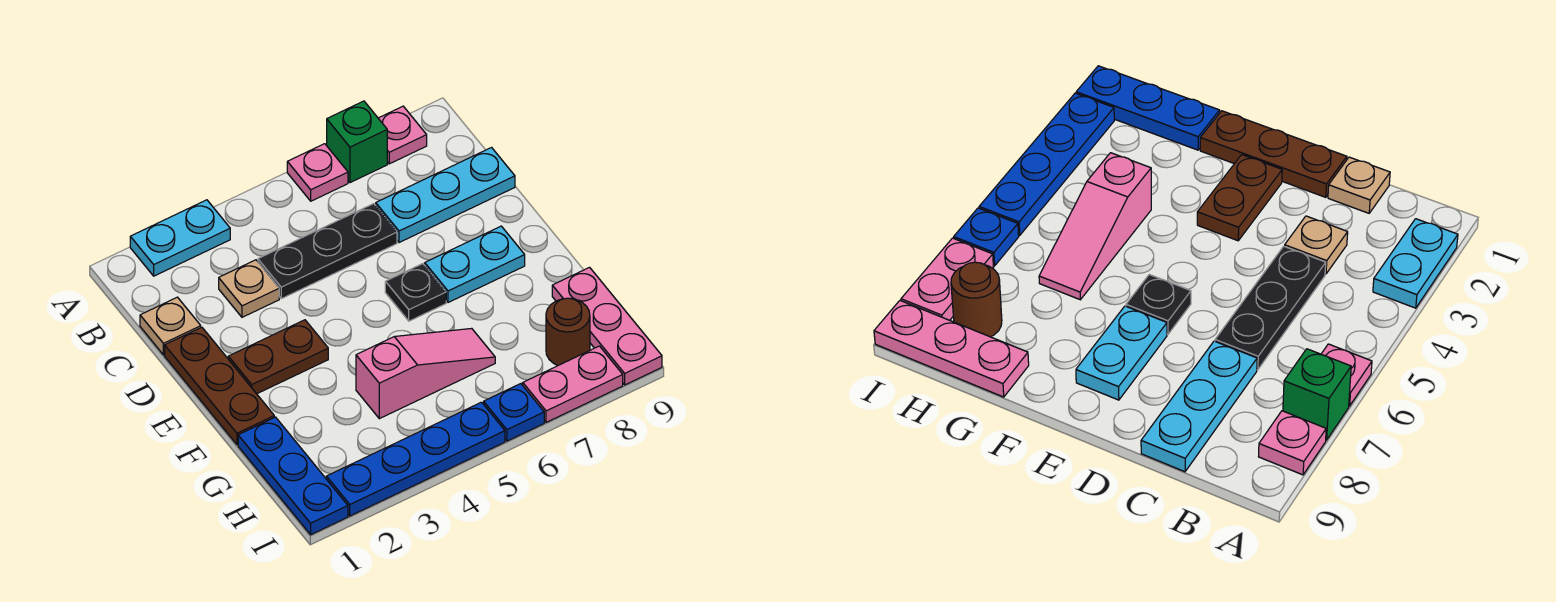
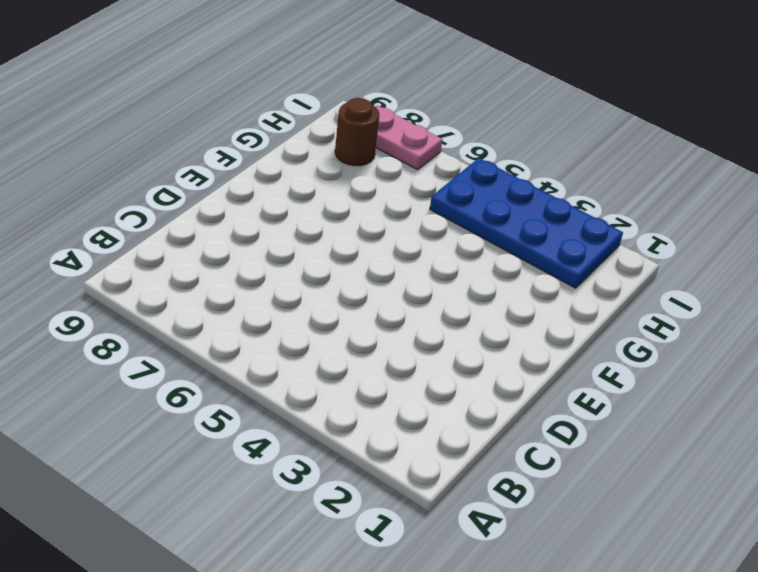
blue 2x4 plate [430,158,623,288] -> blue 1x4 plate [326,402,505,516]
none -> cyan 1x2 plate [130,200,230,276]
none -> pink 1x1 plate [287,144,348,201]
none -> green 1x1 brick [327,101,387,183]

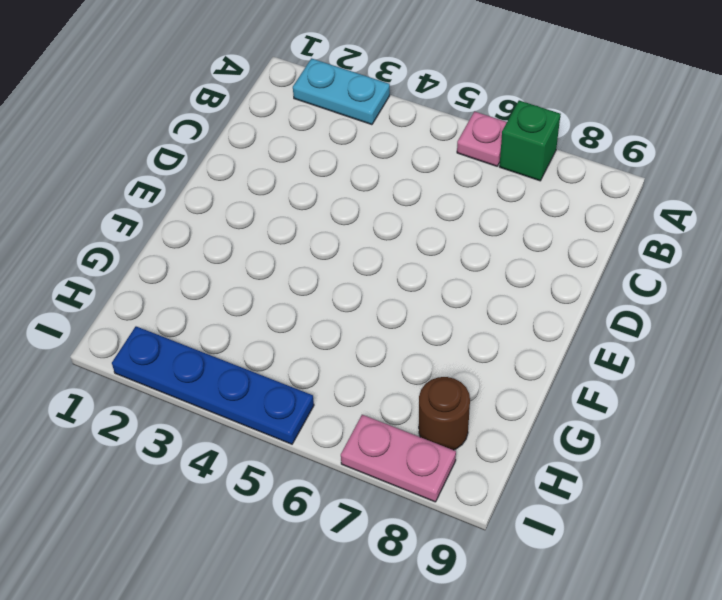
none -> pink 1x1 plate [378,106,427,164]
none -> tan 1x1 plate [140,297,201,355]
none -> tan 1x1 plate [219,260,279,317]

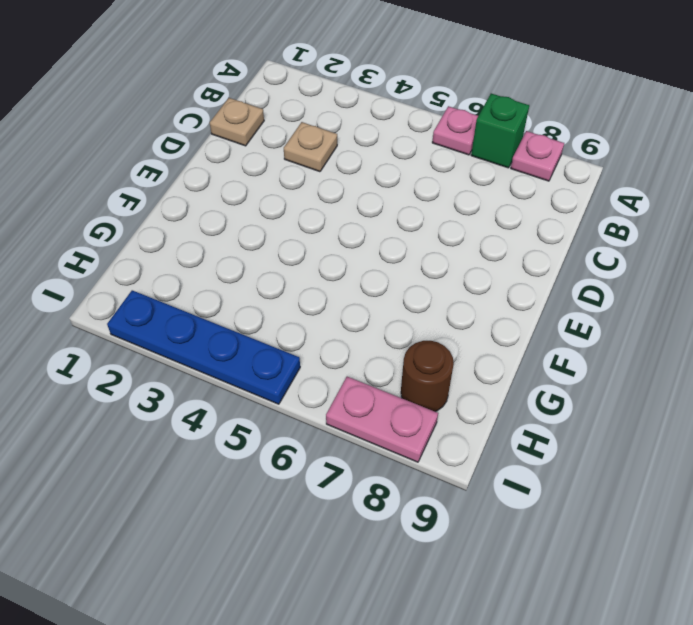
none -> cyan 1x2 plate [130,200,230,276]
none -> black 1x3 plate [258,204,397,299]
none -> cyan 1x3 plate [376,148,515,243]

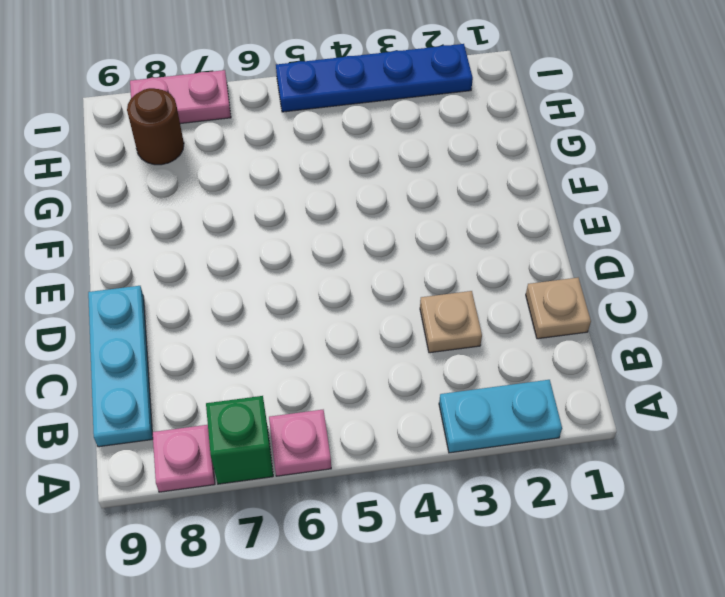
cyan 1x3 plate [88,286,153,447] -> cyan 1x3 plate turned to [376,148,515,243]
none -> black 1x3 plate [258,204,397,299]
none -> brown 1x3 plate [165,327,274,445]
none -> brown 1x2 plate [228,320,328,394]

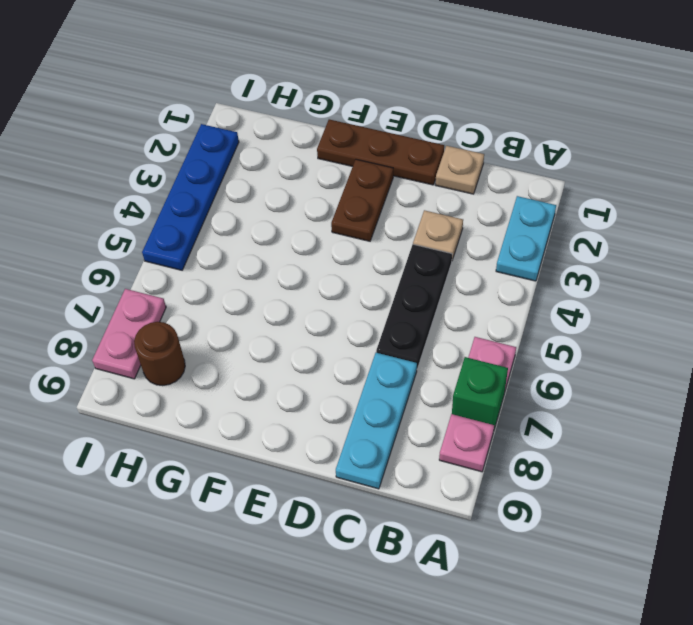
none -> black 1x1 plate [385,264,446,321]
none -> cyan 1x2 plate [425,226,525,302]
none -> blue 1x3 plate [238,417,348,535]

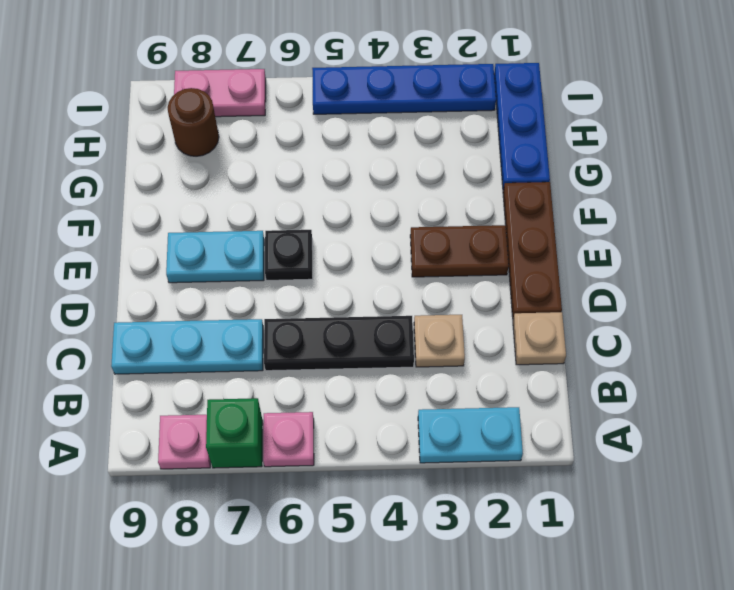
none -> pink 1x3 slope [356,328,495,419]
none -> pink 1x3 plate [552,267,662,385]
none -> blue 1x1 plate [484,384,544,441]

